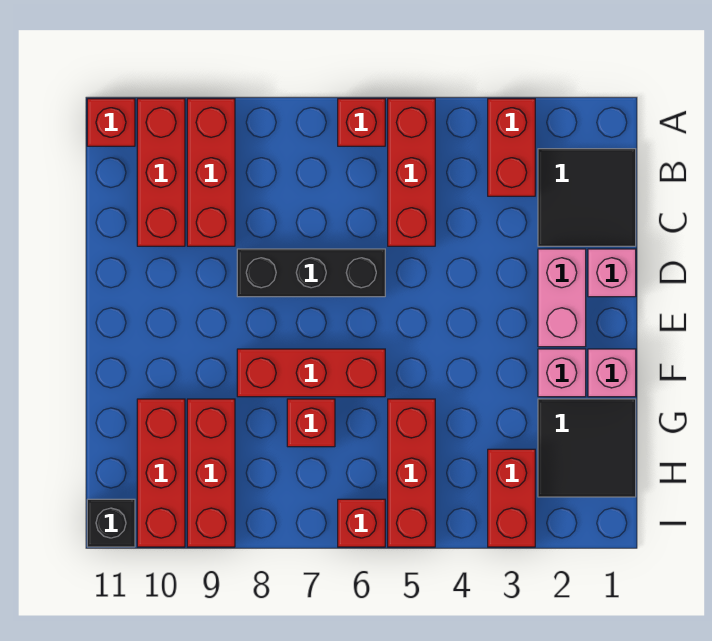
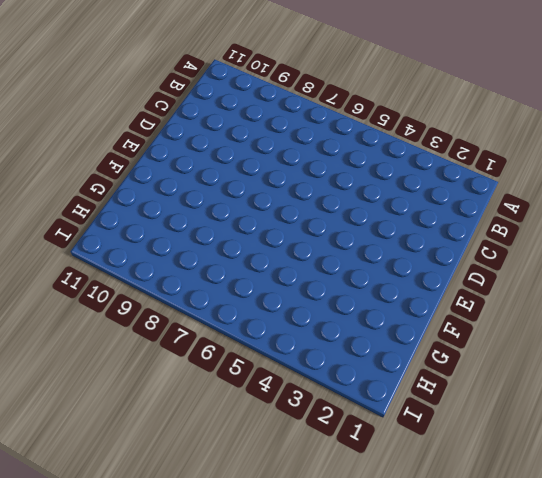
none -> red 1x2 brick [488,99,535,196]
none -> red 1x3 brick [388,99,435,246]
none -> red 1x1 brick [338,99,385,146]

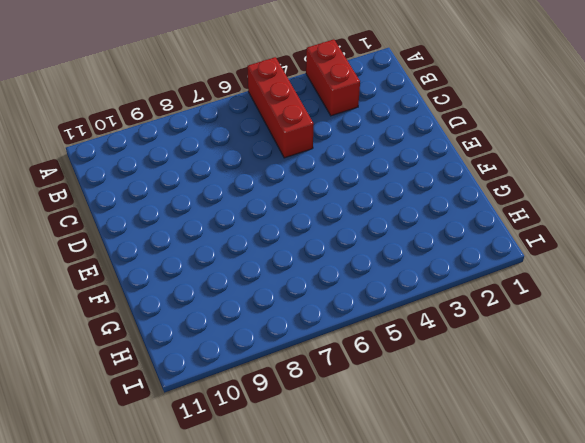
none -> red 1x1 brick [338,99,385,146]
none -> red 1x3 brick [187,99,235,246]
none -> red 1x3 brick [137,99,185,246]

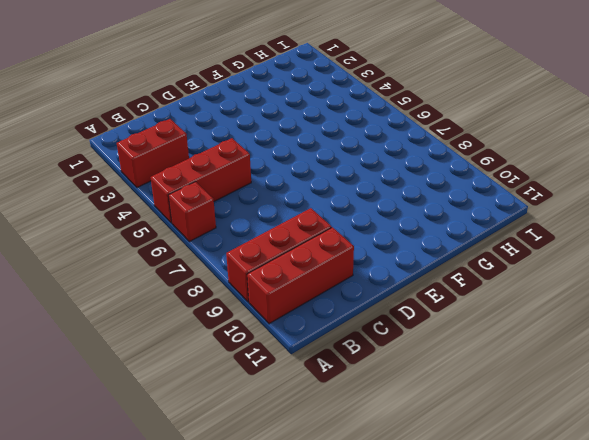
none -> red 1x1 brick [87,99,135,146]
none -> black 2x2 tile [538,149,636,246]
none -> pink 1x1 brick [588,249,636,297]

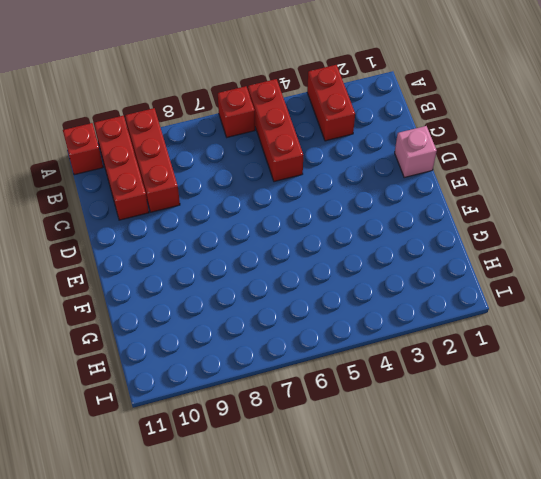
none -> black 2x2 tile [538,149,636,246]
none -> pink 1x2 brick [538,249,586,347]
none -> black 1x3 brick [237,249,385,297]

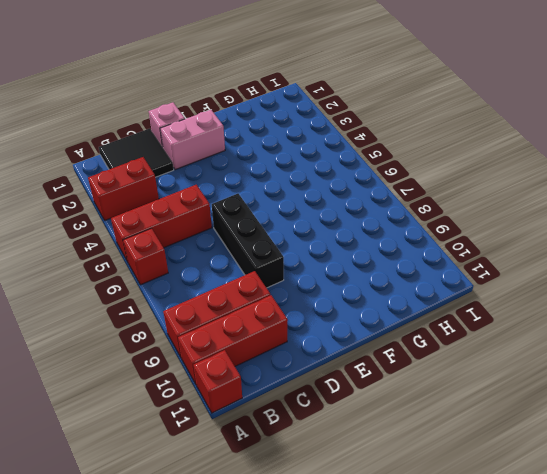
none -> pink 1x1 brick [588,349,636,397]
none -> pink 1x1 brick [538,349,586,397]
none -> red 1x3 brick [237,349,385,397]

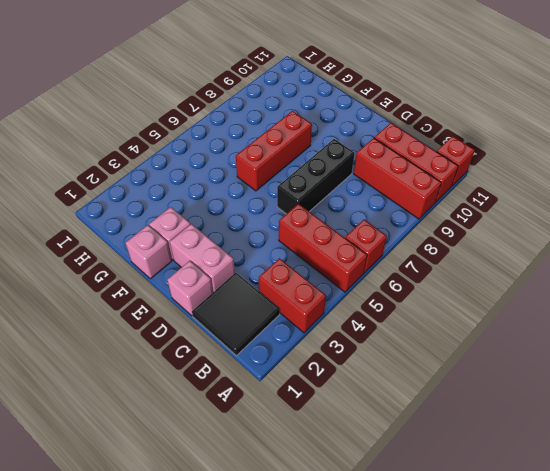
none -> black 2x2 tile [538,399,636,497]
none -> red 1x3 brick [388,399,435,547]
none -> red 1x1 brick [287,399,335,447]

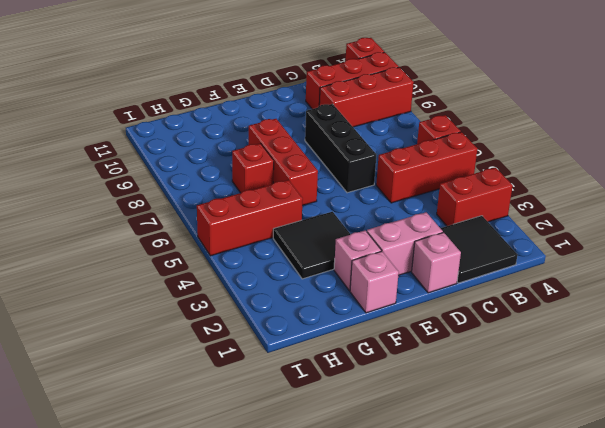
black 2x2 tile [273,212,350,279] -> black 2x2 tile moved to [538,399,636,497]
none -> red 1x3 brick [187,399,235,547]
none -> red 1x3 brick [137,399,185,547]
none -> red 1x2 brick [488,449,535,547]

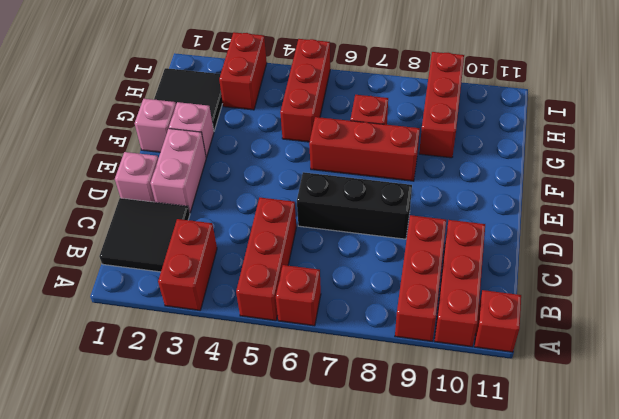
none -> red 1x3 brick [137,399,185,547]
none -> red 1x1 brick [338,499,385,547]
none -> black 1x1 brick [87,499,135,547]

